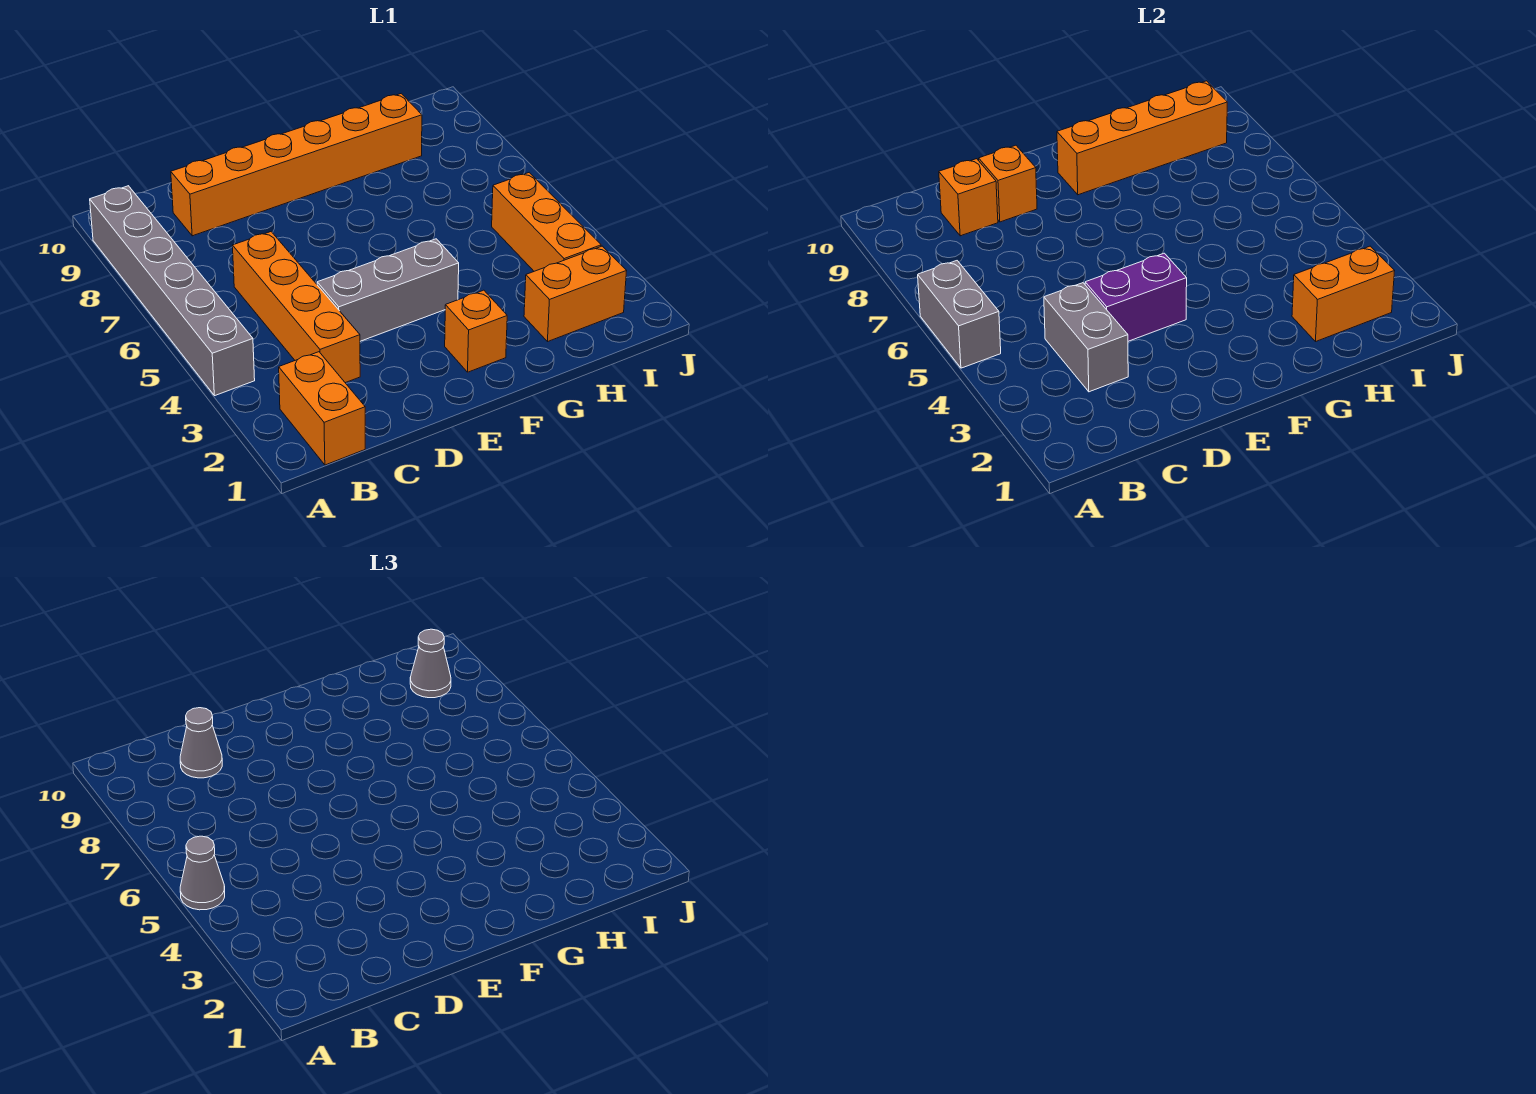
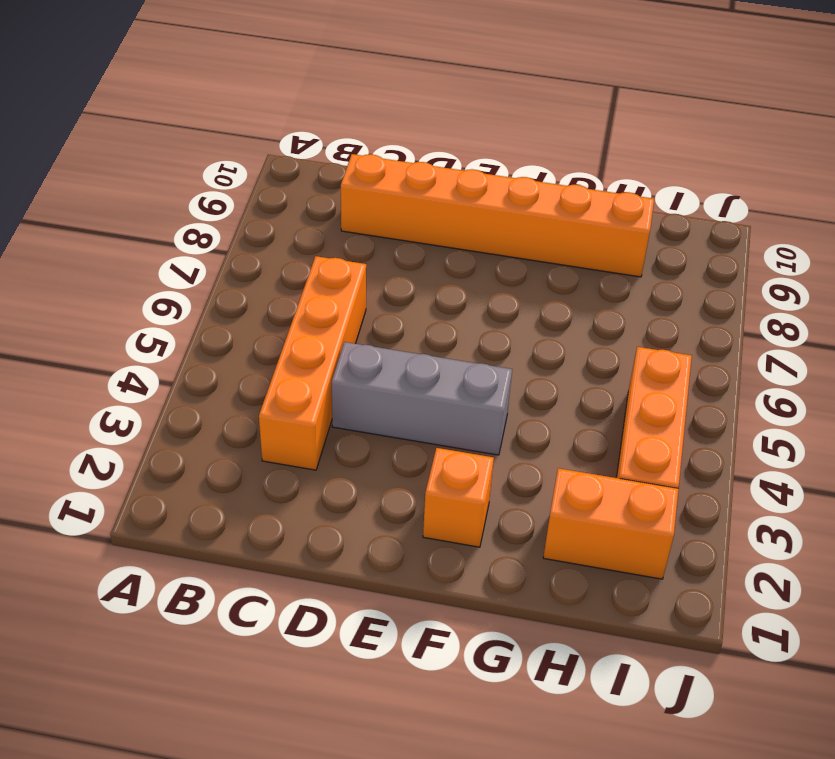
none -> grey 1x6 brick [90,186,255,396]
none -> orange 1x2 brick [279,352,365,465]
none -> grey 1x2 brick [918,261,1001,368]

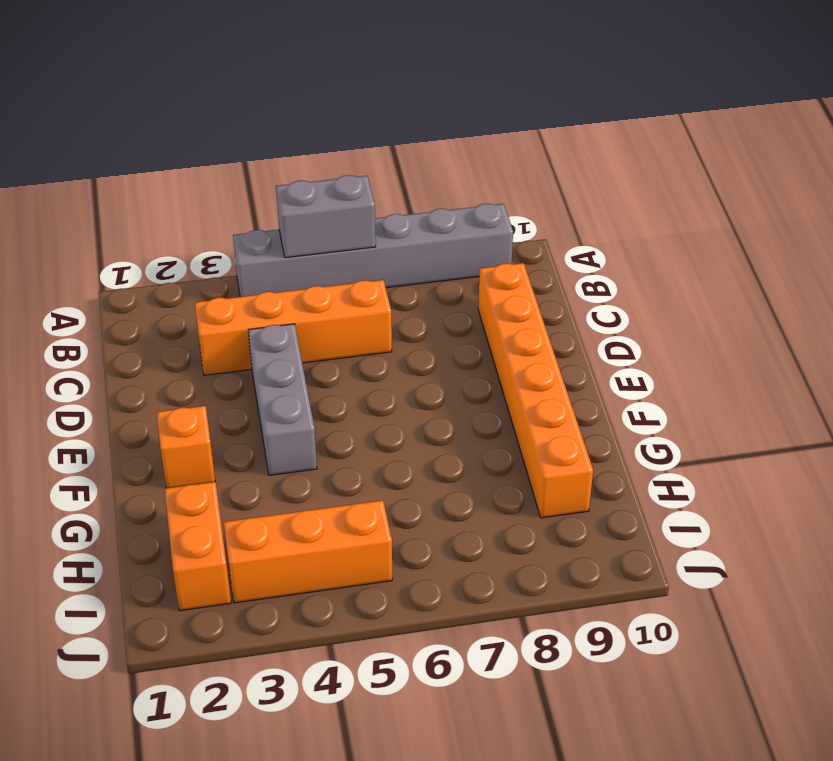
none -> orange 1x2 brick [279,352,365,465]
none -> grey 1x2 brick [1044,283,1128,392]
none -> orange 1x1 brick [939,159,998,236]

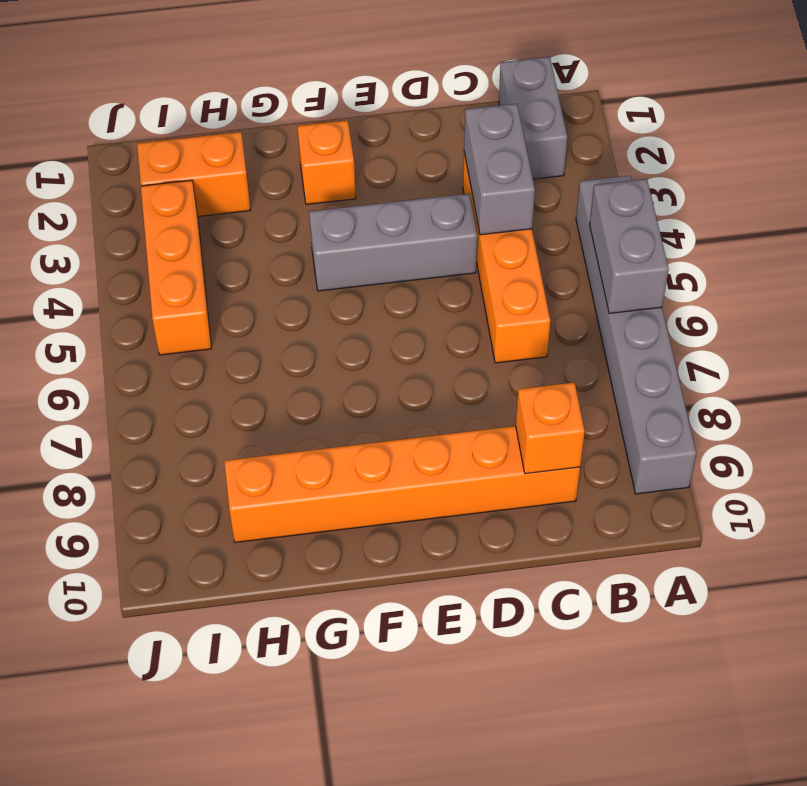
grey 1x2 brick [499,57,567,179] -> orange 1x2 brick [279,352,365,465]
none -> purple 1x2 brick [1085,253,1187,341]
none -> orange 1x1 brick [979,145,1037,222]
none -> orange 1x4 brick [1057,81,1227,195]

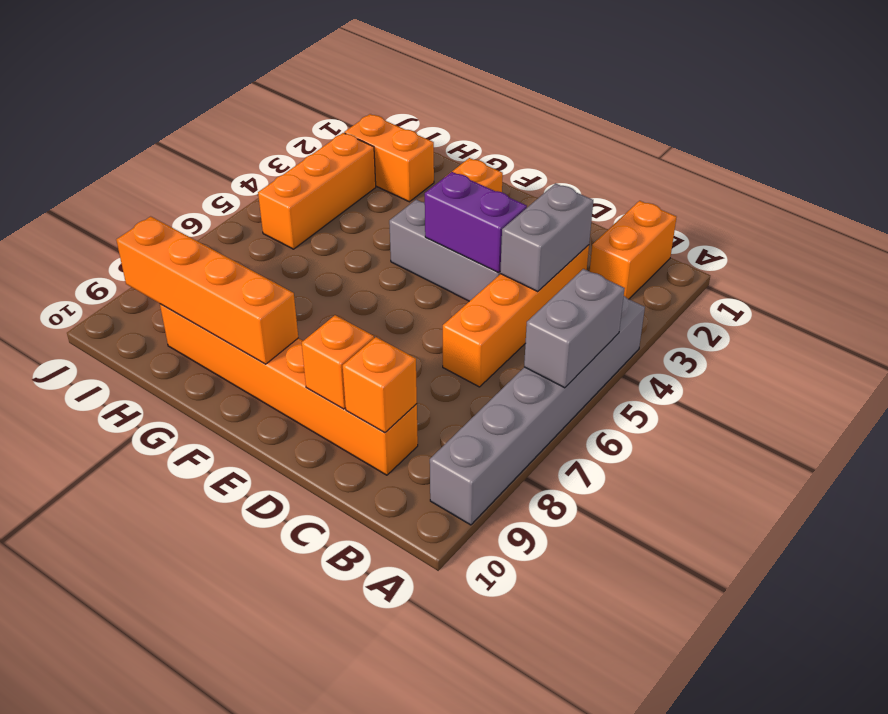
none -> orange 1x2 brick [1292,246,1394,341]
none -> grey 1x1 cone [180,836,225,910]
none -> grey 1x1 cone [180,708,222,778]

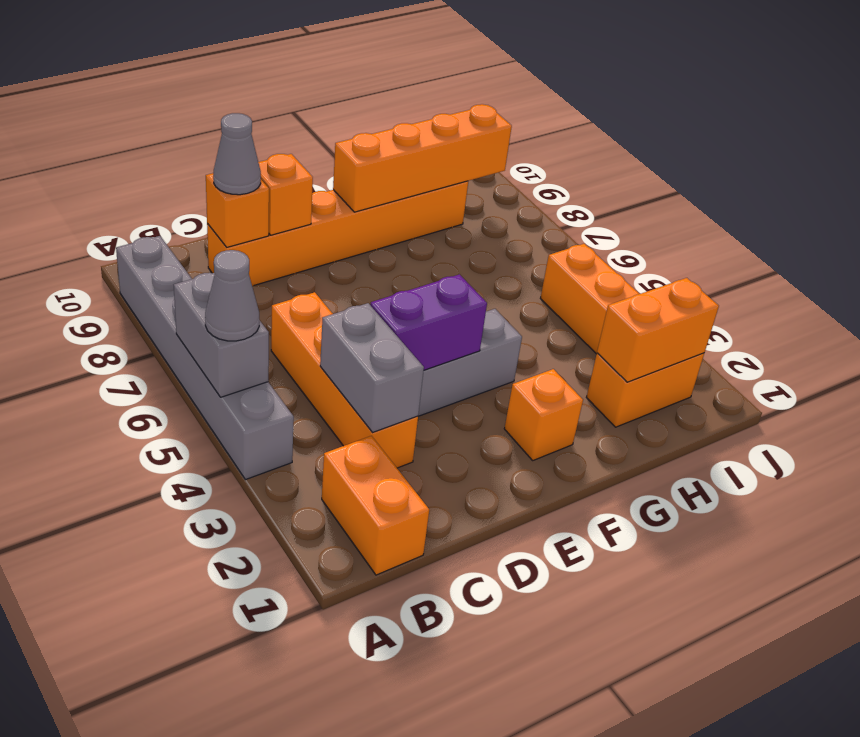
none -> grey 1x1 cone [410,629,451,698]

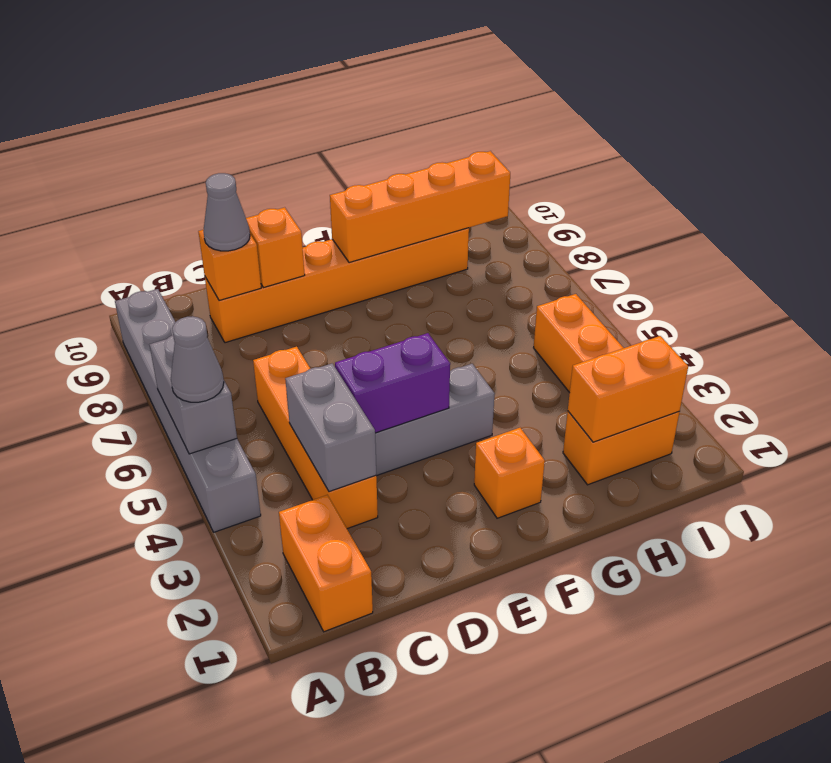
none -> grey 1x1 cone [410,629,451,698]

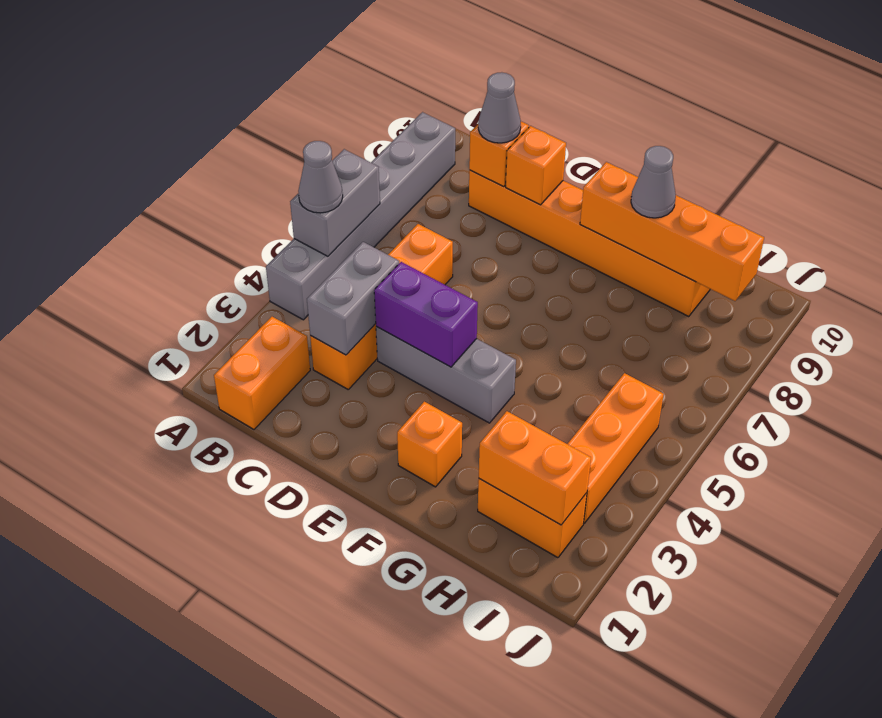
grey 1x1 cone [631,146,676,218] -> grey 1x1 cone moved to [410,629,451,698]

